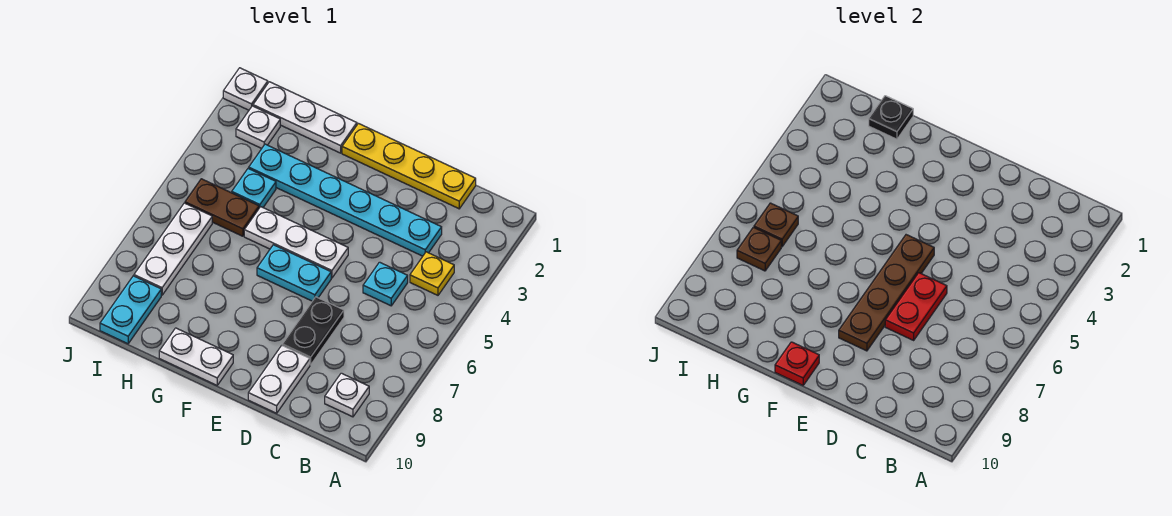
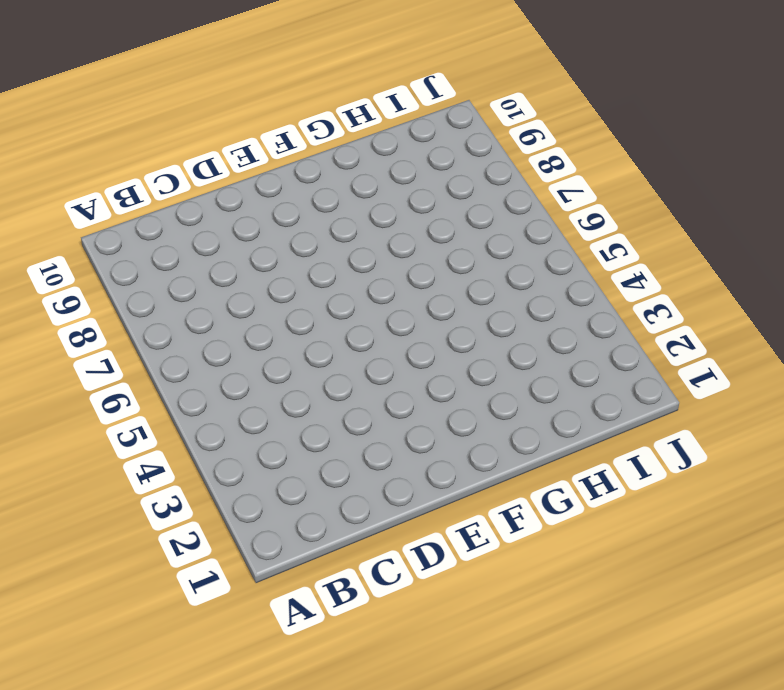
none -> yellow 1x1 plate [410,252,454,295]
none -> white 1x1 plate [325,373,369,417]
none -> yellow 1x4 plate [342,123,476,209]

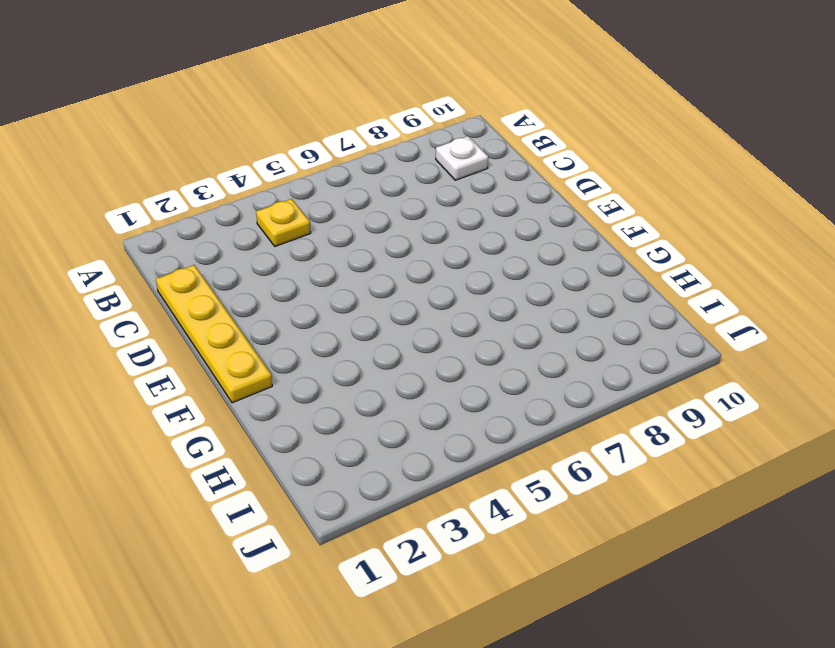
none -> cyan 1x6 plate [249,144,442,256]
none -> cyan 1x1 plate [363,262,408,306]
none -> black 1x2 plate [282,297,344,365]

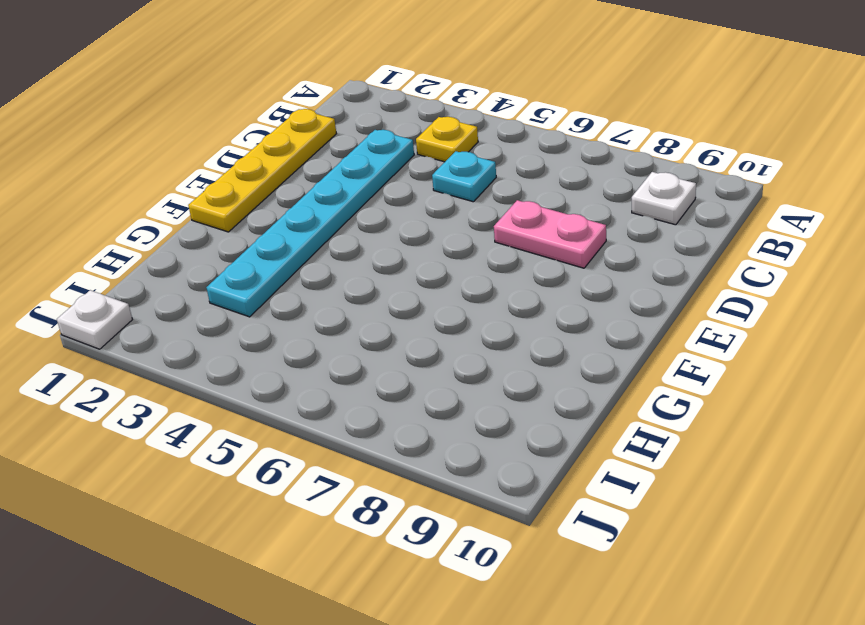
pink 1x2 plate [494,200,606,268] -> black 1x2 plate [282,297,344,365]
none -> white 1x2 plate [248,346,310,413]
none -> white 1x3 plate [244,207,348,278]
none -> cyan 1x2 plate [257,245,331,301]

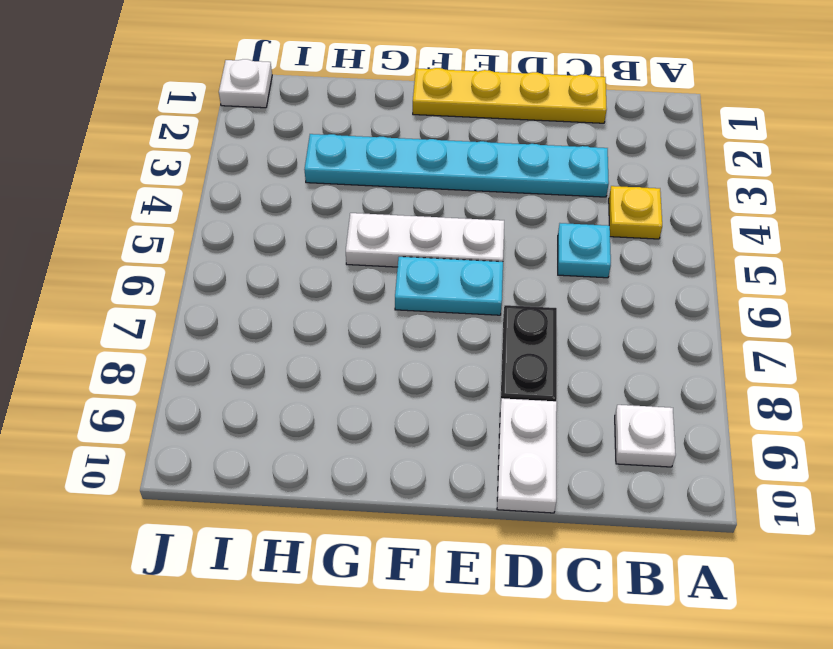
none -> white 1x2 plate [159,328,233,385]
none -> white 1x3 plate [253,82,357,153]
none -> cyan 1x1 plate [232,168,276,208]

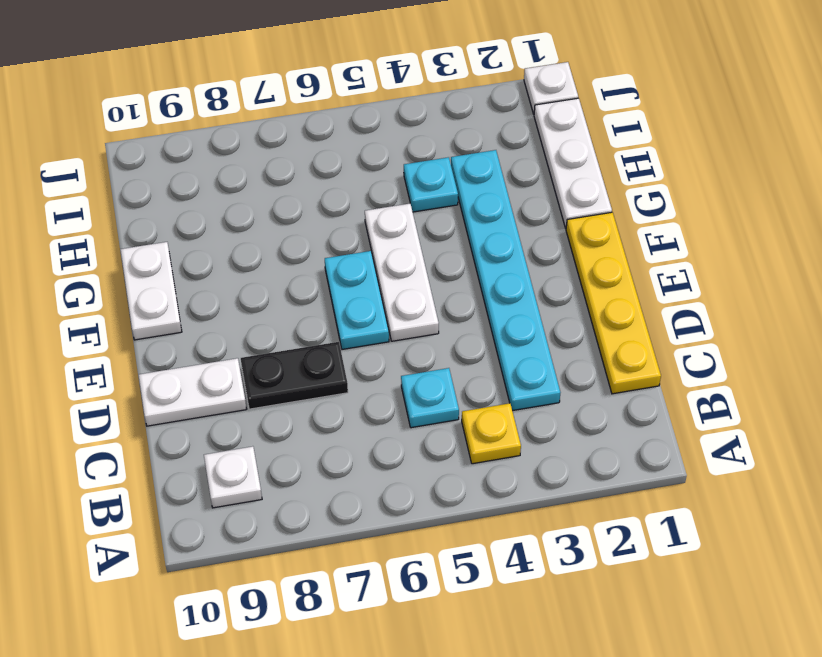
none -> brown 1x2 plate [185,179,259,236]
none -> white 1x1 plate [236,106,280,149]
none -> white 1x3 plate [134,203,212,295]

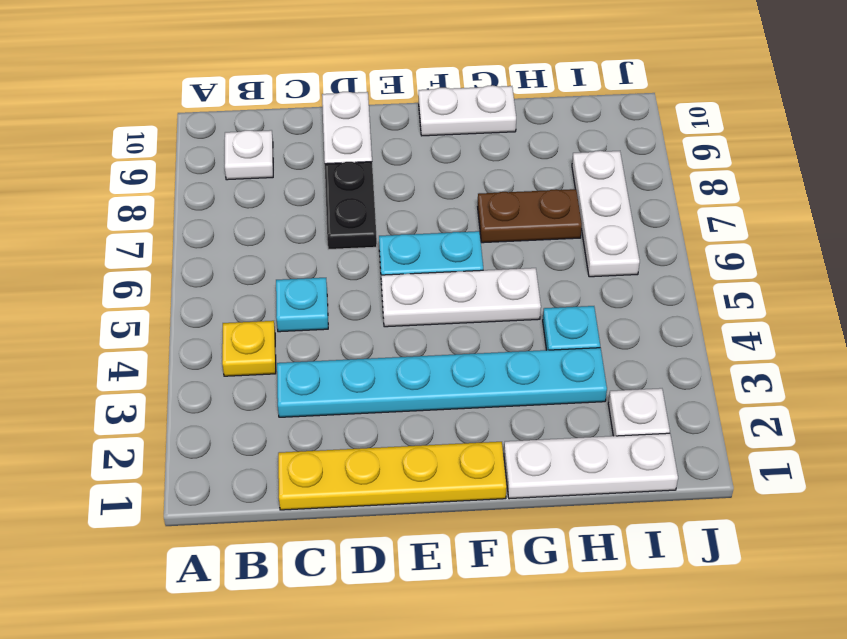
brown 1x2 plate [478,189,582,243] -> brown 1x2 plate moved to [185,179,259,236]
none -> cyan 1x2 plate [100,276,161,344]
none -> white 1x1 plate [223,68,268,110]
none -> red 1x2 plate [885,273,947,340]

